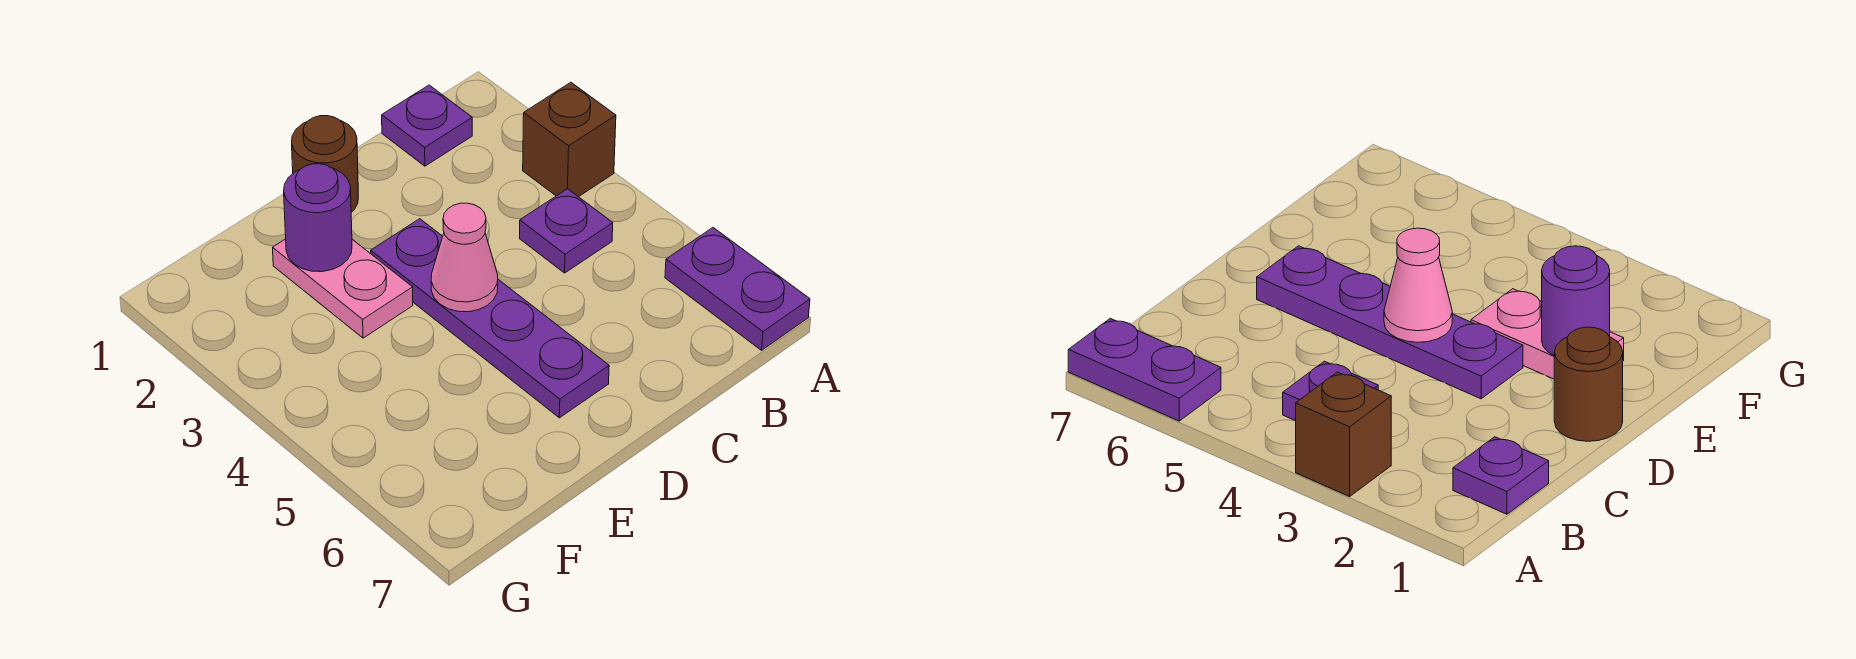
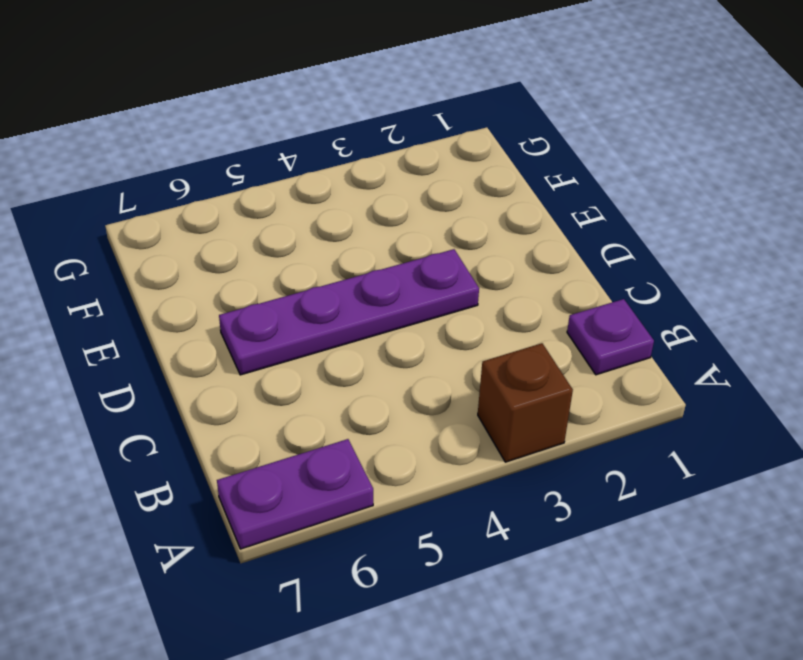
none -> purple 1x1 plate [520,189,613,273]
none -> brown 1x1 round brick [292,116,358,212]

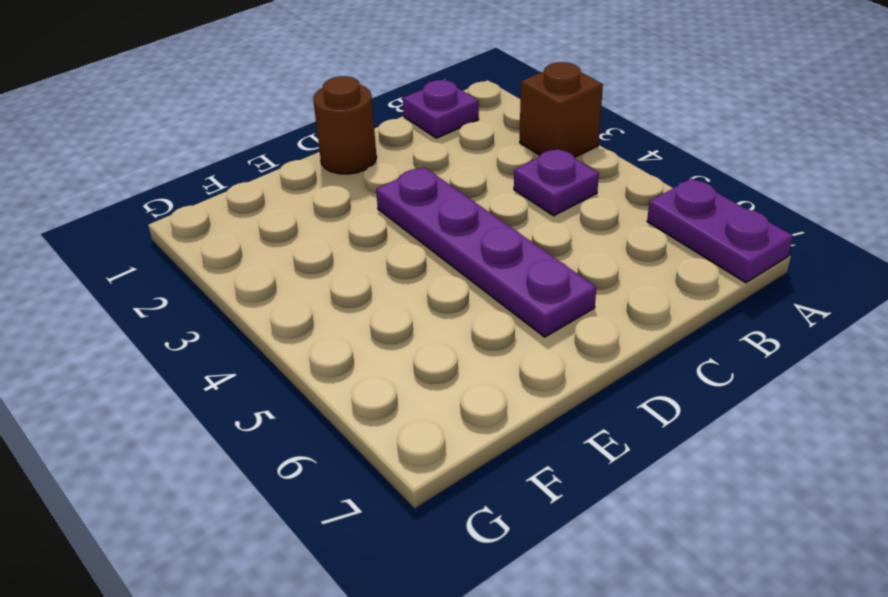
none -> pink 1x2 plate [273,239,413,338]
none -> pink 1x1 cone [431,203,498,312]

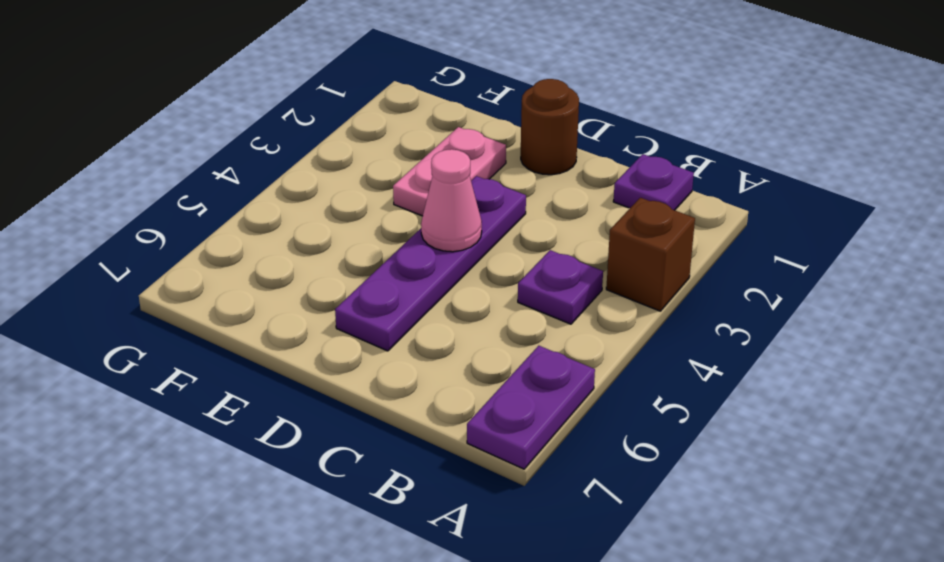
none -> purple 1x1 round brick [284,164,352,272]

